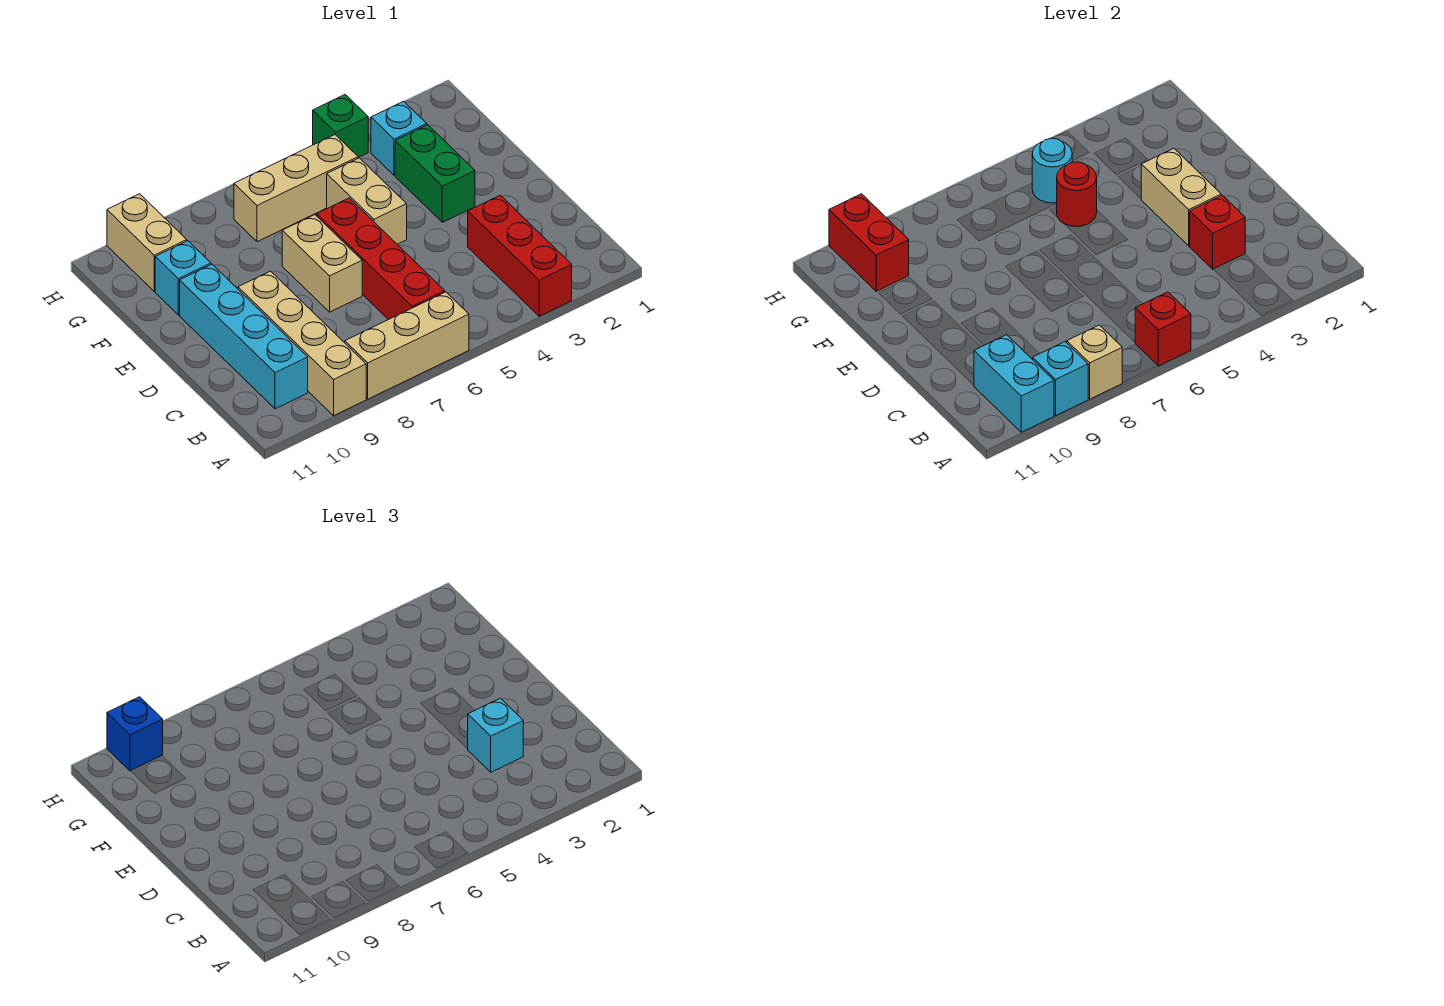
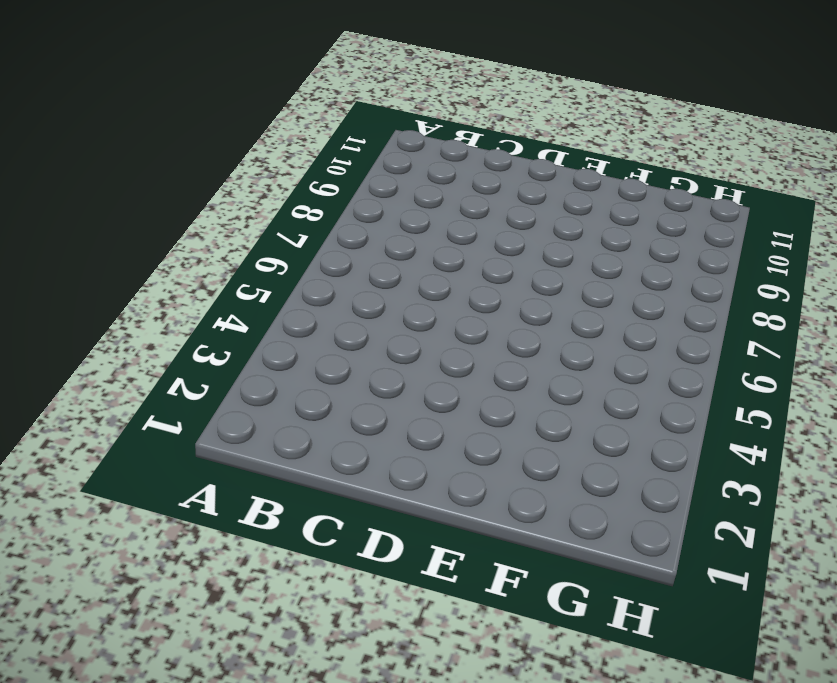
none -> red 1x3 brick [468,195,572,316]
none -> tan 1x3 brick [345,292,469,399]
none -> tan 1x4 brick [238,271,366,416]

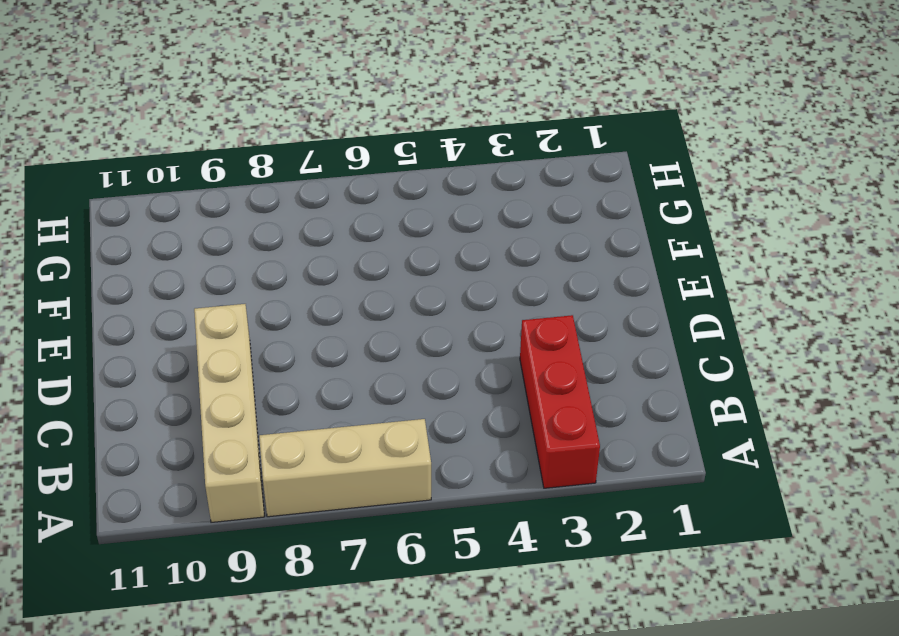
none -> red 1x4 brick [317,198,445,320]
none -> cyan 1x4 brick [180,264,308,409]
none -> tan 1x2 brick [282,215,362,312]

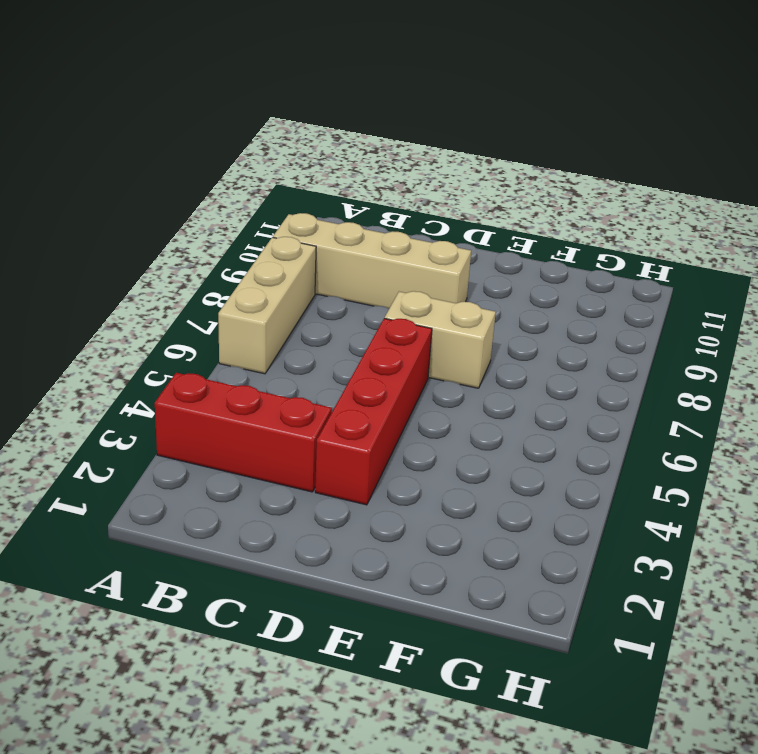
red 1x4 brick [315,318,432,505] -> red 1x4 brick turned to [317,198,445,320]
none -> cyan 1x4 brick [180,264,308,409]
none -> green 1x2 brick [395,125,475,222]
none -> tan 1x2 brick [327,158,407,244]

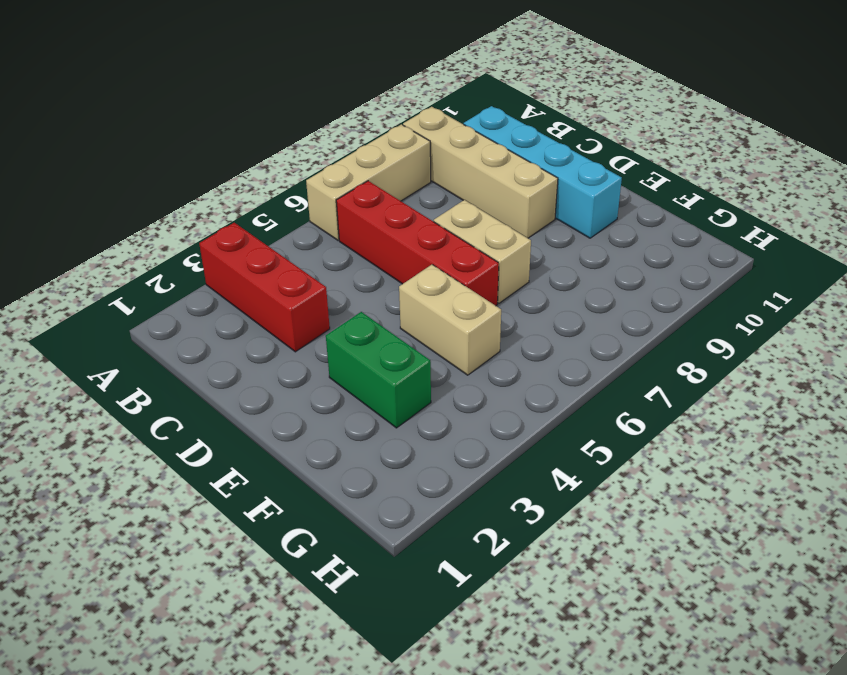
none -> cyan 1x1 brick [155,241,211,315]
none -> cyan 1x1 brick [371,101,427,175]
none -> tan 1x3 brick [234,135,358,242]

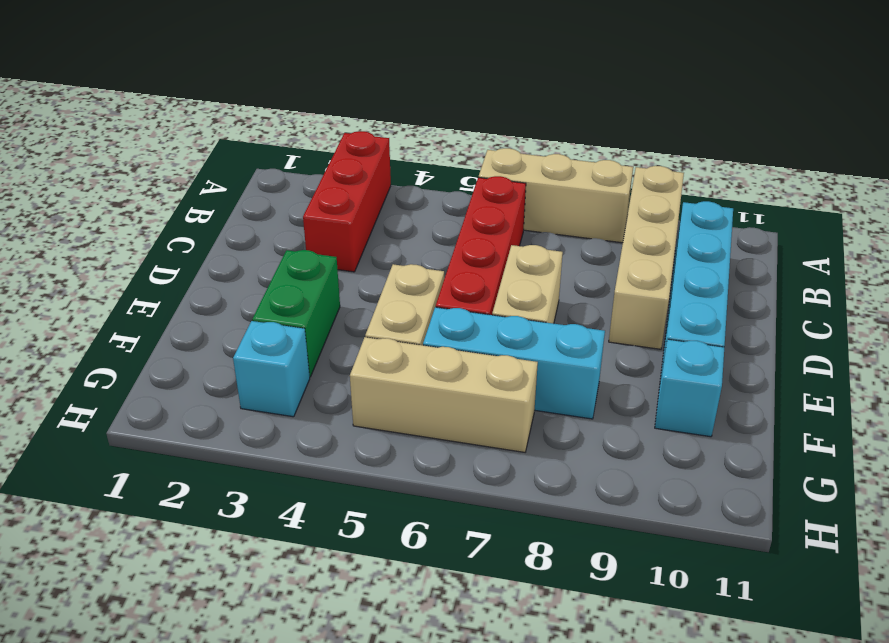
cyan 1x3 brick [423,307,605,419] -> none
none -> tan 1x2 brick [107,194,187,291]
none -> green 1x1 brick [313,95,368,158]
none -> red 1x1 brick [1135,292,1191,366]

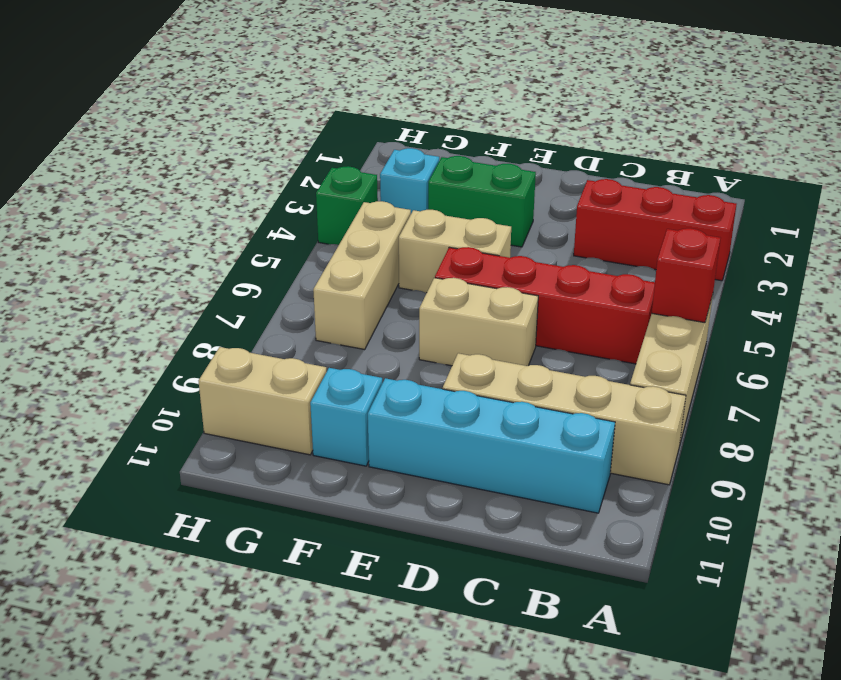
none -> tan 1x1 brick [1067,325,1122,399]
none -> cyan 1x1 brick [1032,342,1088,416]
none -> cyan 1x2 brick [974,335,1054,432]

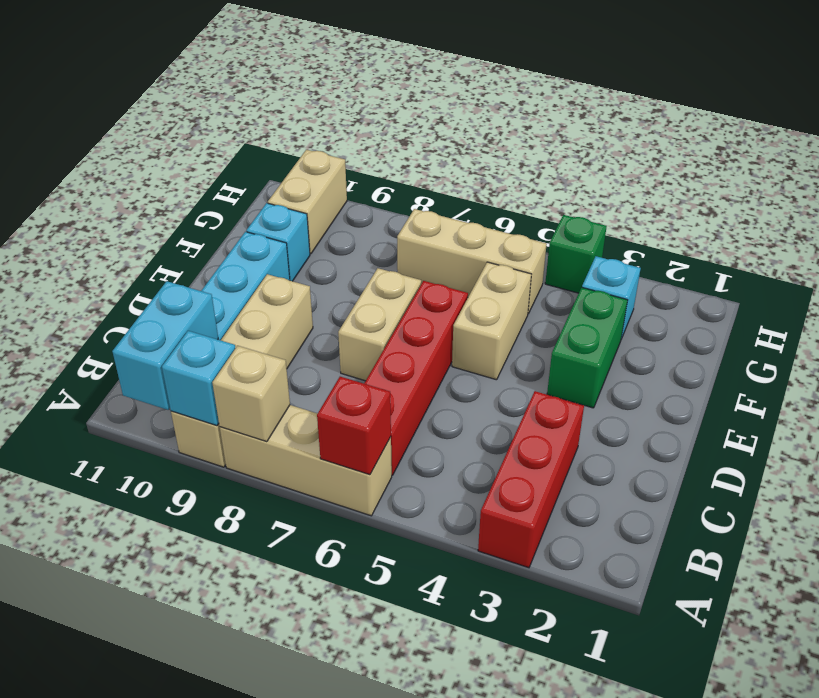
none -> red 1x1 brick [1190,195,1245,269]
none -> tan 1x2 brick [1141,148,1221,246]
none -> red 1x1 round brick [1057,162,1097,227]

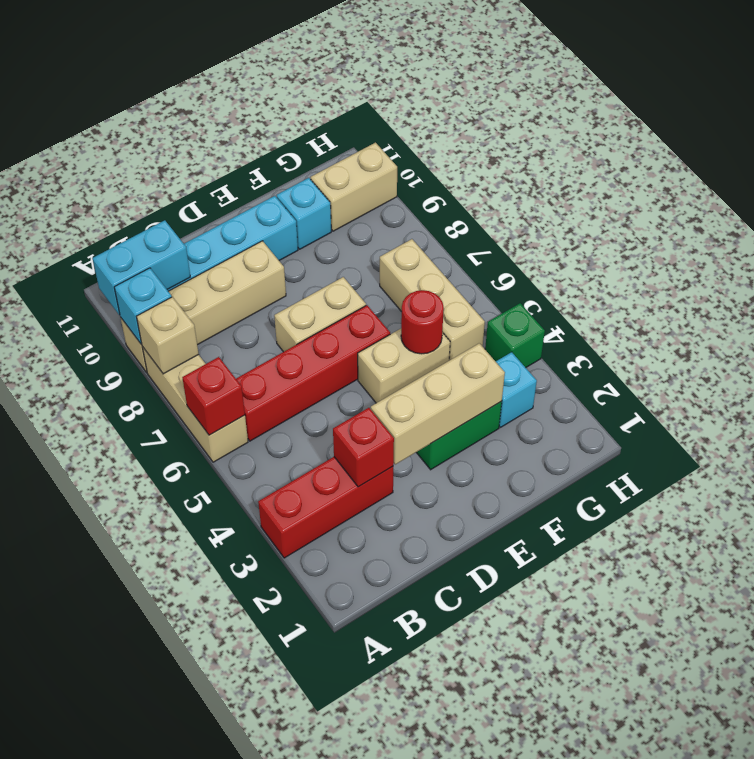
tan 1x3 brick [371,343,505,464] -> tan 1x2 brick [1141,148,1221,246]
none -> cyan 1x1 round brick [1032,138,1072,203]
none -> red 1x2 brick [829,194,909,291]
none -> cyan 1x1 brick [468,698,523,772]

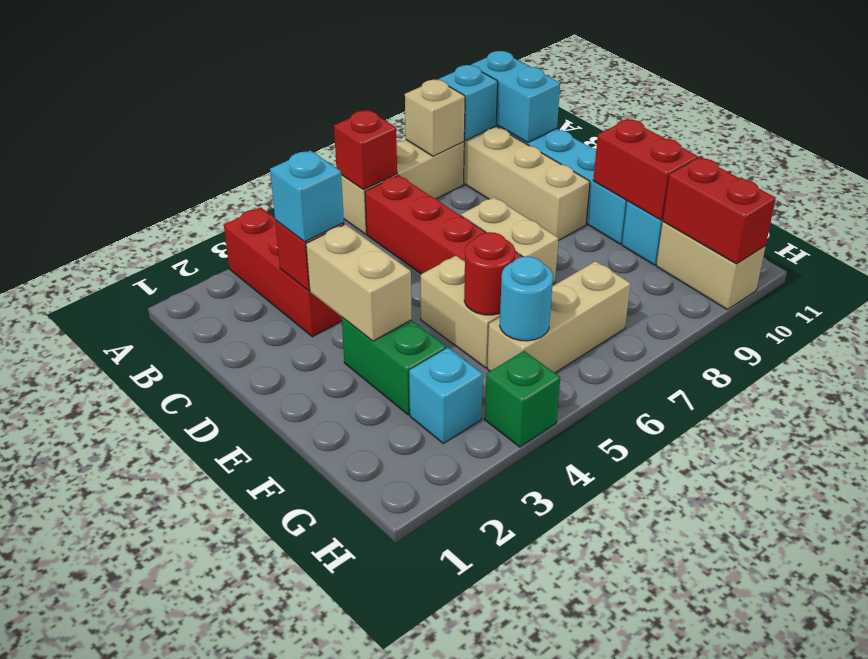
red 1x2 brick [593,119,698,220] -> none
none -> blue 1x1 brick [107,697,163,771]

